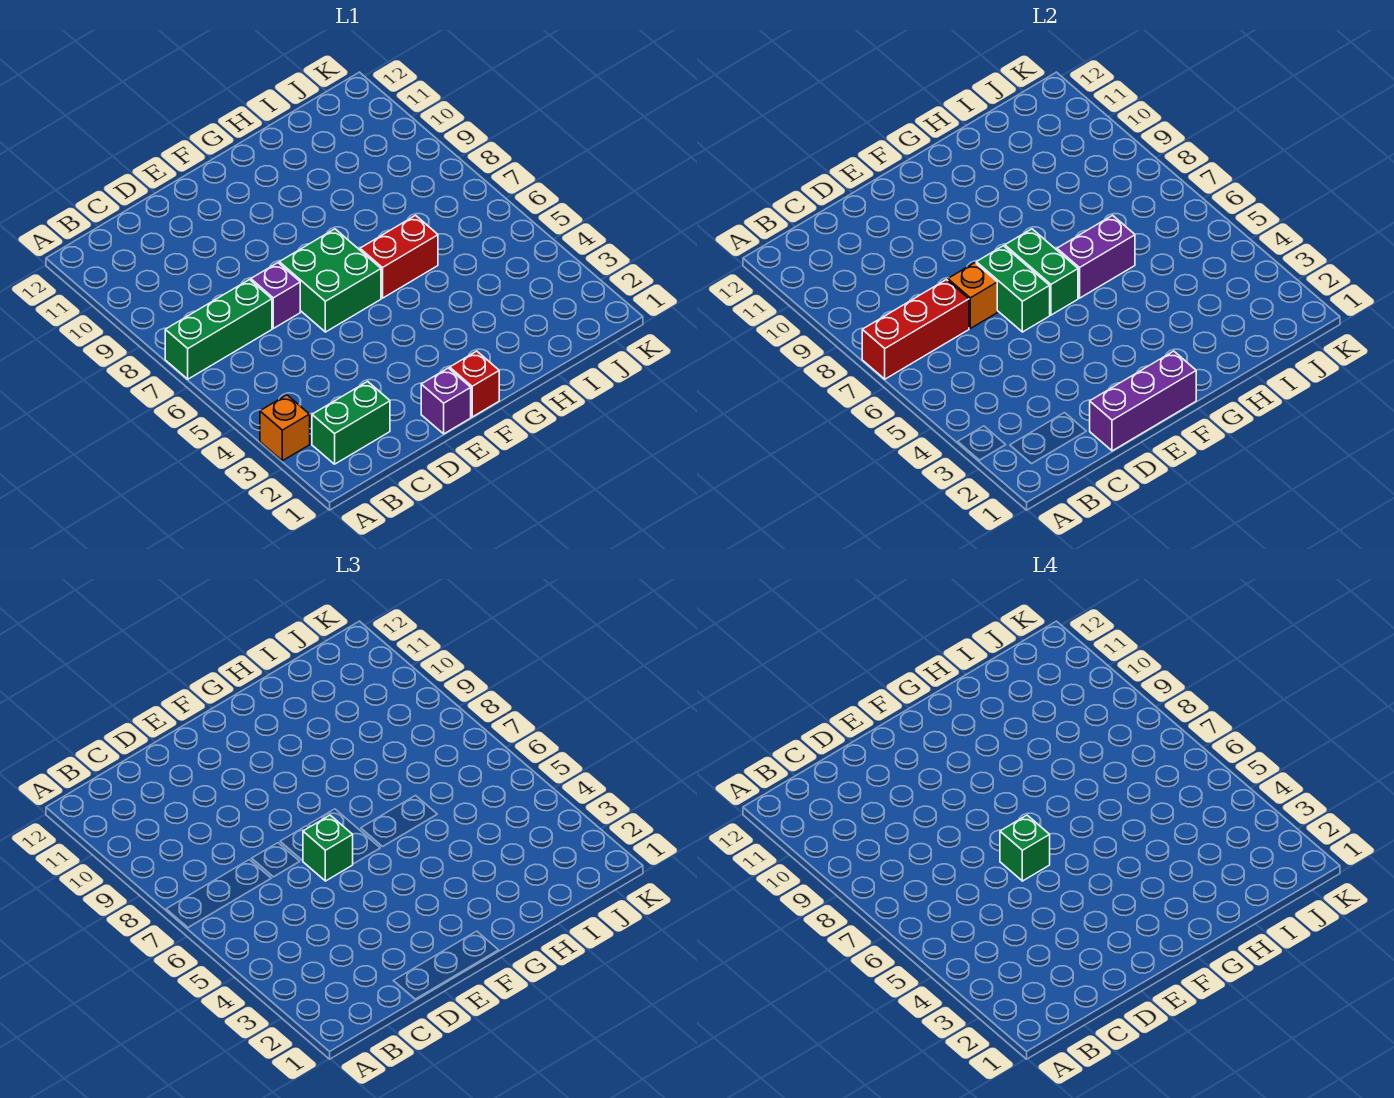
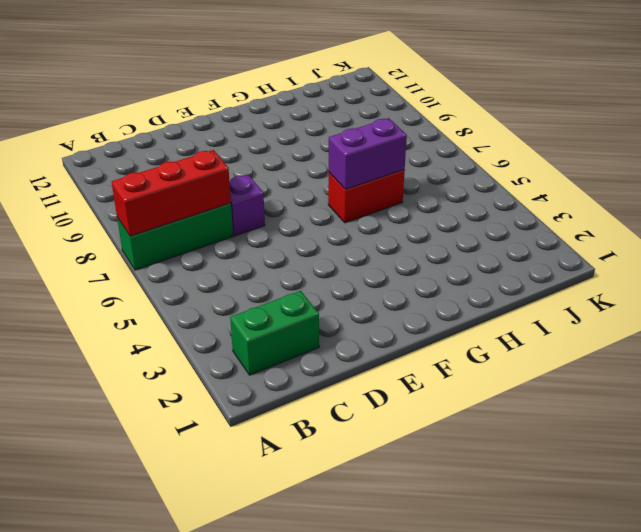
none -> orange 1x1 brick [260,395,310,461]
none -> purple 1x1 brick [421,368,471,434]
none -> green 2x2 brick [279,229,381,332]

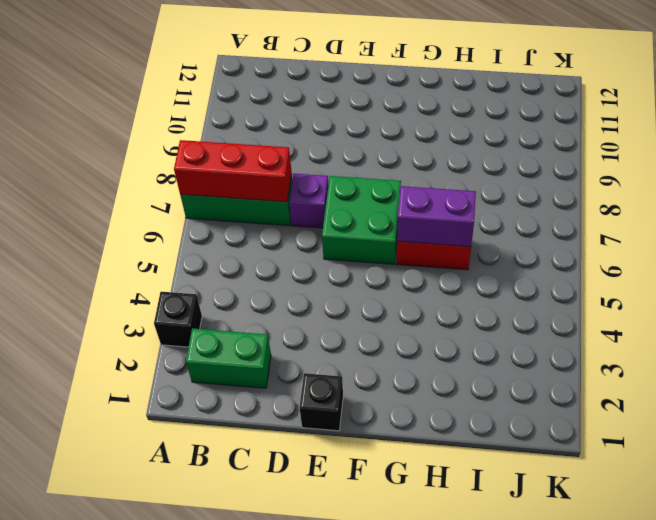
black 1x1 brick [154,292,202,347] -> orange 1x1 brick [260,395,310,461]
black 1x1 brick [300,373,343,431] -> purple 1x1 brick [421,368,471,434]
none -> red 1x1 brick [450,351,499,417]
none -> purple 1x3 brick [1090,351,1196,451]
none -> orange 1x1 brick [948,263,997,328]

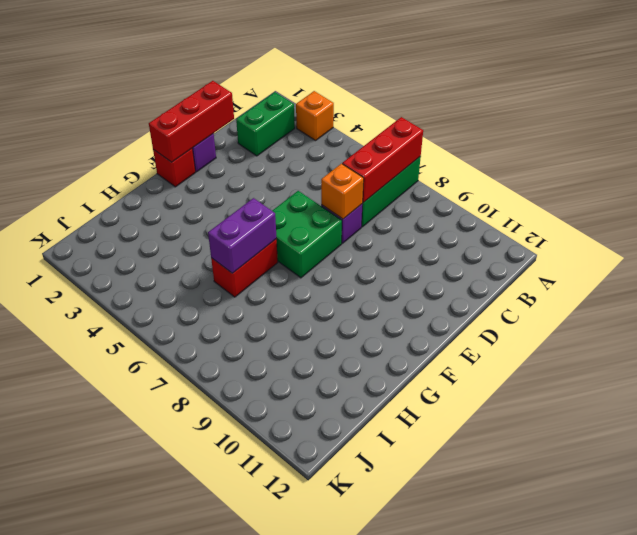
red 1x3 brick [149,81,234,162] -> purple 1x3 brick [1090,351,1196,451]
none -> green 1x2 brick [976,246,1050,332]
none -> green 1x2 brick [1005,229,1078,315]
none -> green 1x1 brick [303,815,353,881]

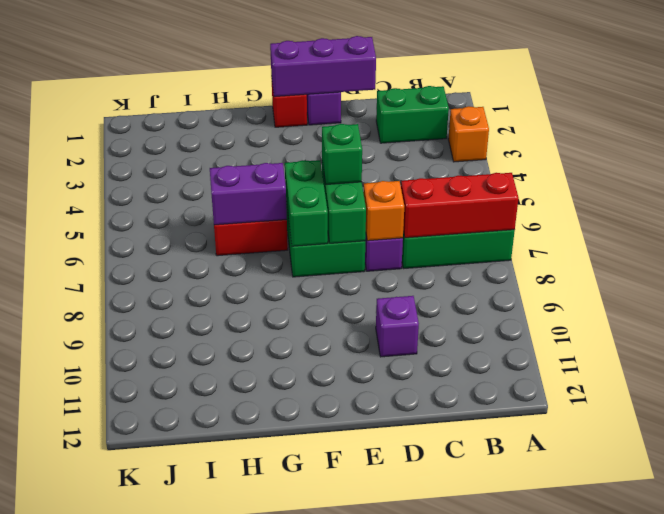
purple 1x1 brick [376,296,419,357] -> none
none -> green 1x1 brick [1000,815,1050,881]

